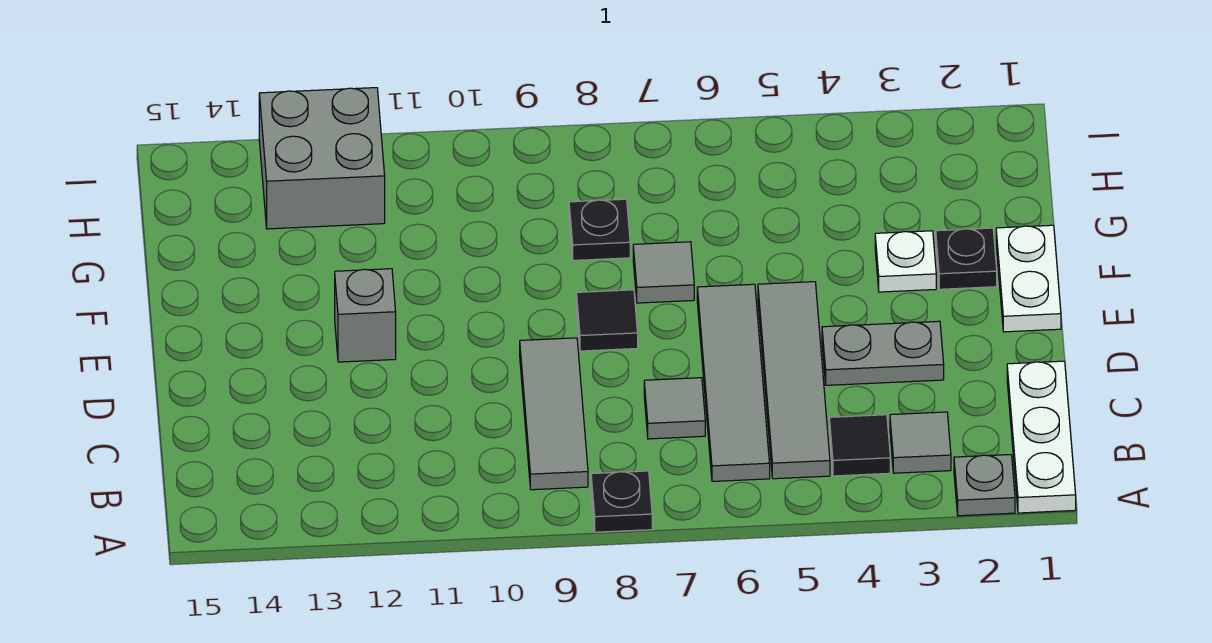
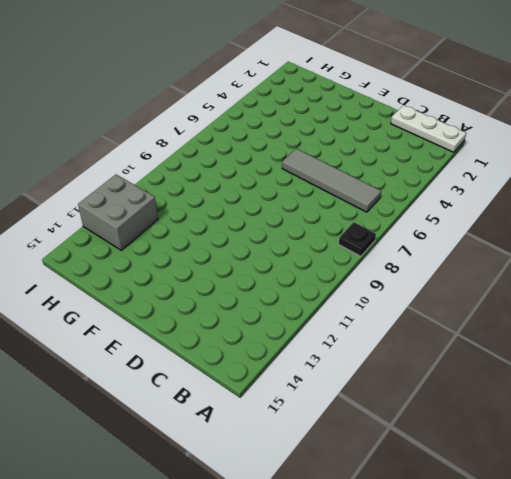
none -> grey 1x1 plate [954,455,1015,516]
none -> grey 1x1 tile [890,412,951,473]
none -> black 1x1 tile [829,415,890,476]

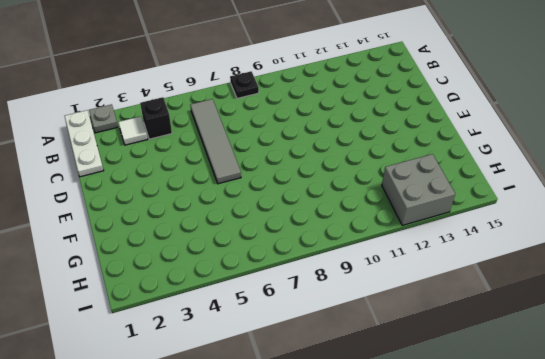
white 1x1 tile [118,116,148,145] -> grey 1x1 tile [890,412,951,473]
black 1x1 brick [140,97,172,139] -> black 1x1 tile [829,415,890,476]
none -> grey 1x4 tile [758,282,830,479]
none -> grey 1x3 tile [520,338,588,490]
none -> grey 1x1 tile [644,378,705,439]

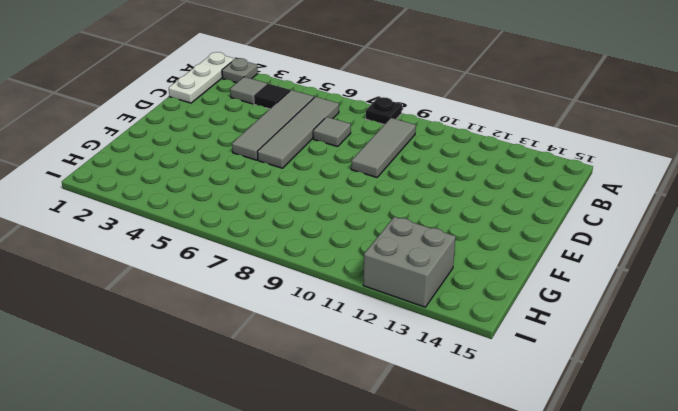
none -> grey 1x2 plate [822,321,944,385]
none -> white 1x2 plate [996,225,1061,332]
none -> black 1x1 tile [576,290,638,351]

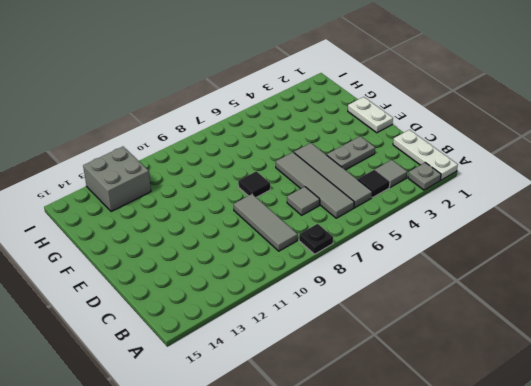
none -> grey 1x1 brick [335,269,396,362]
none -> black 1x1 plate [936,228,997,289]
none -> white 1x1 plate [875,231,936,292]

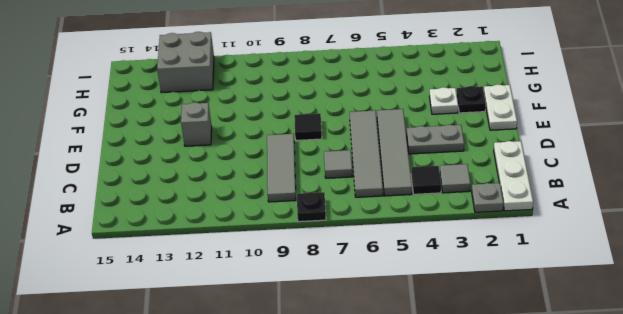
none -> grey 1x1 tile [633,242,694,303]
none -> black 1x1 plate [569,199,630,260]

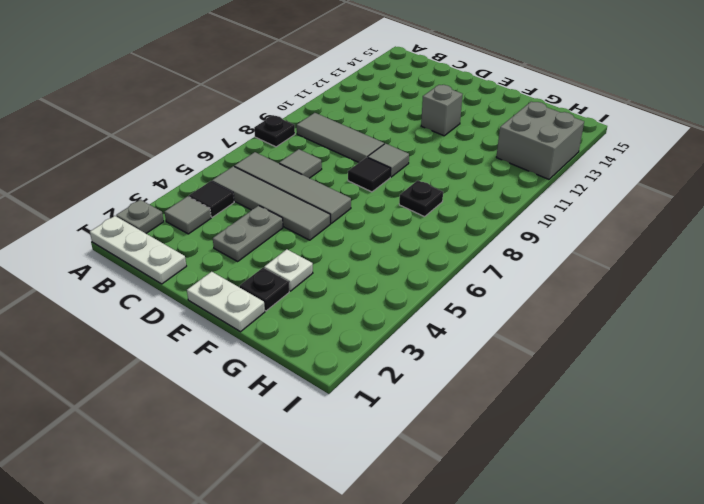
grey 1x1 tile [368,144,409,177] -> grey 1x1 tile moved to [633,242,694,303]

